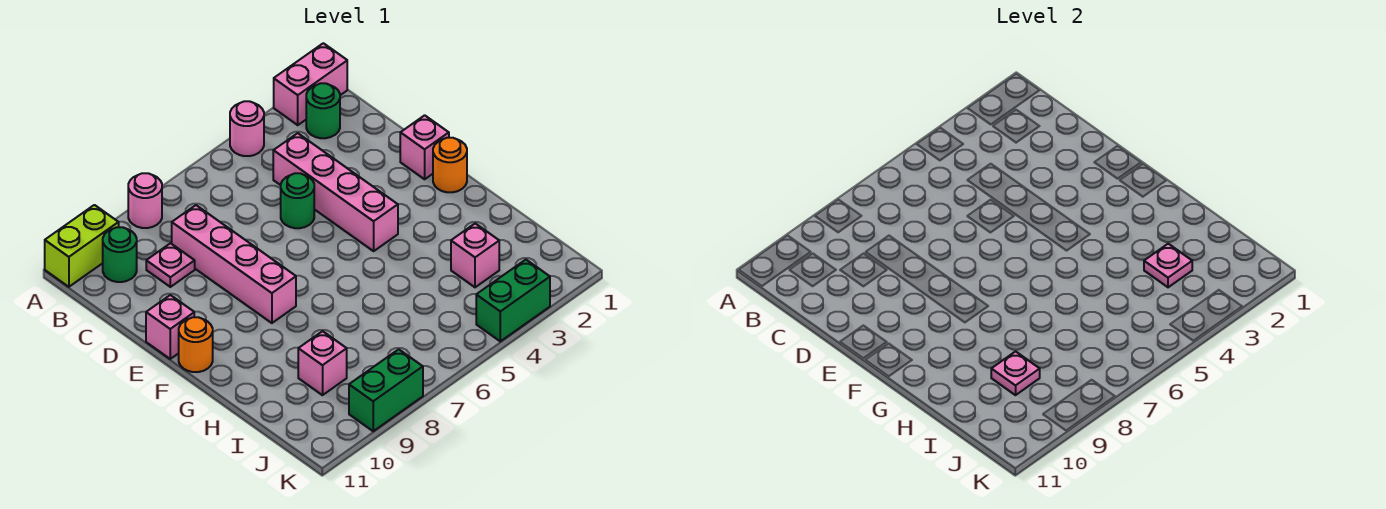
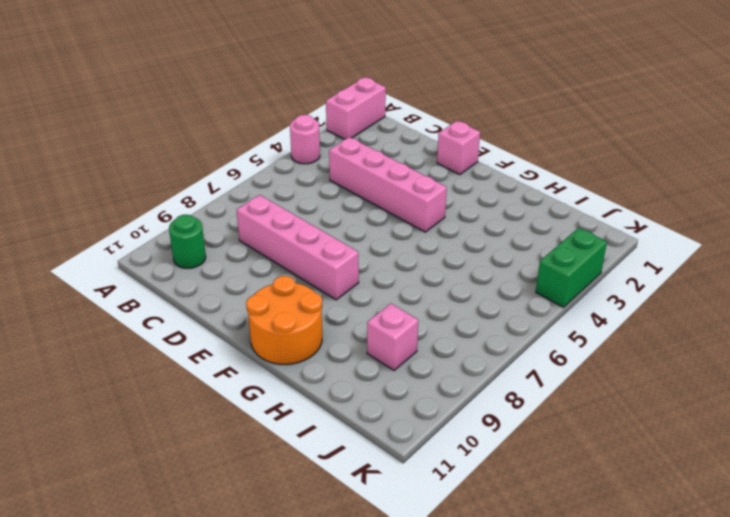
orange 2x2 round brick [246,276,322,364] -> orange 1x1 round brick [179,317,213,372]
none -> pink 1x1 round brick [128,173,162,228]
none -> lime 1x2 brick [45,205,119,287]
none -> green 1x1 round brick [306,83,340,138]

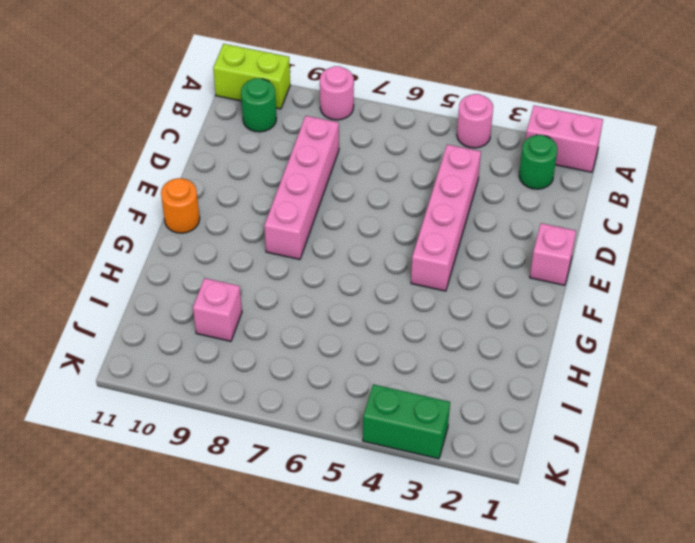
none -> pink 1x1 plate [146,243,195,287]
none -> green 1x1 round brick [281,173,314,228]
none -> pink 1x1 brick [146,295,194,359]

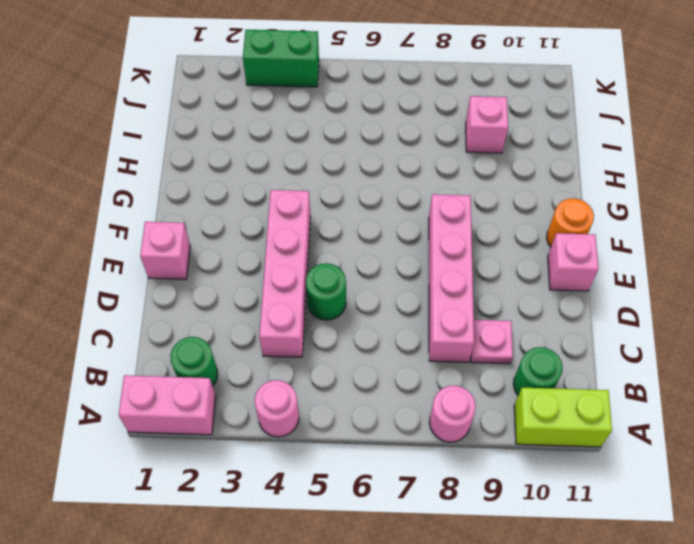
none -> orange 1x1 round brick [433,138,467,192]
none -> pink 1x1 brick [451,223,499,287]
none -> green 1x2 brick [349,349,423,431]

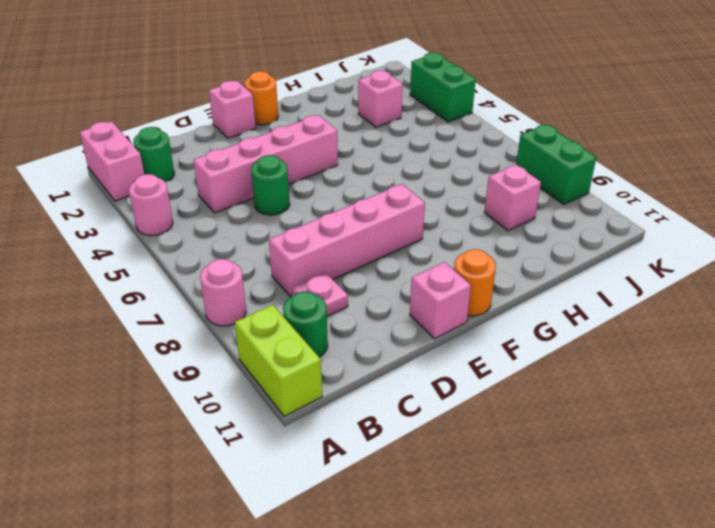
none -> pink 1x1 plate [1144,244,1192,287]
none -> pink 1x1 plate [991,352,1040,395]

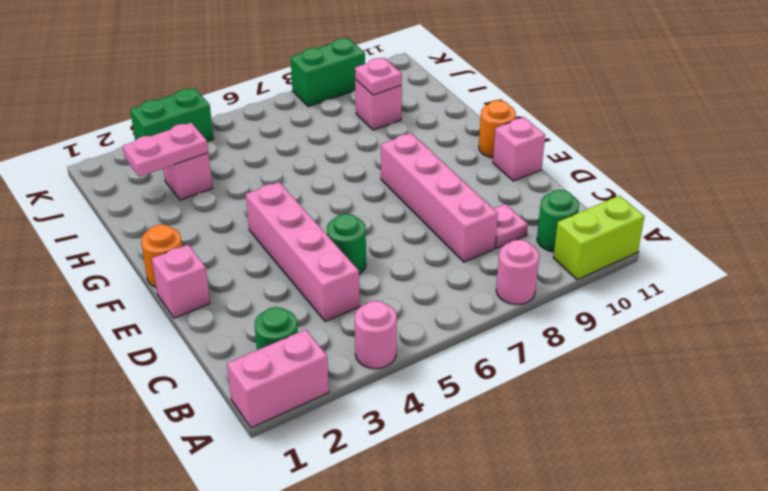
pink 1x2 plate [123,123,208,177] -> pink 1x1 plate [1144,244,1192,287]

